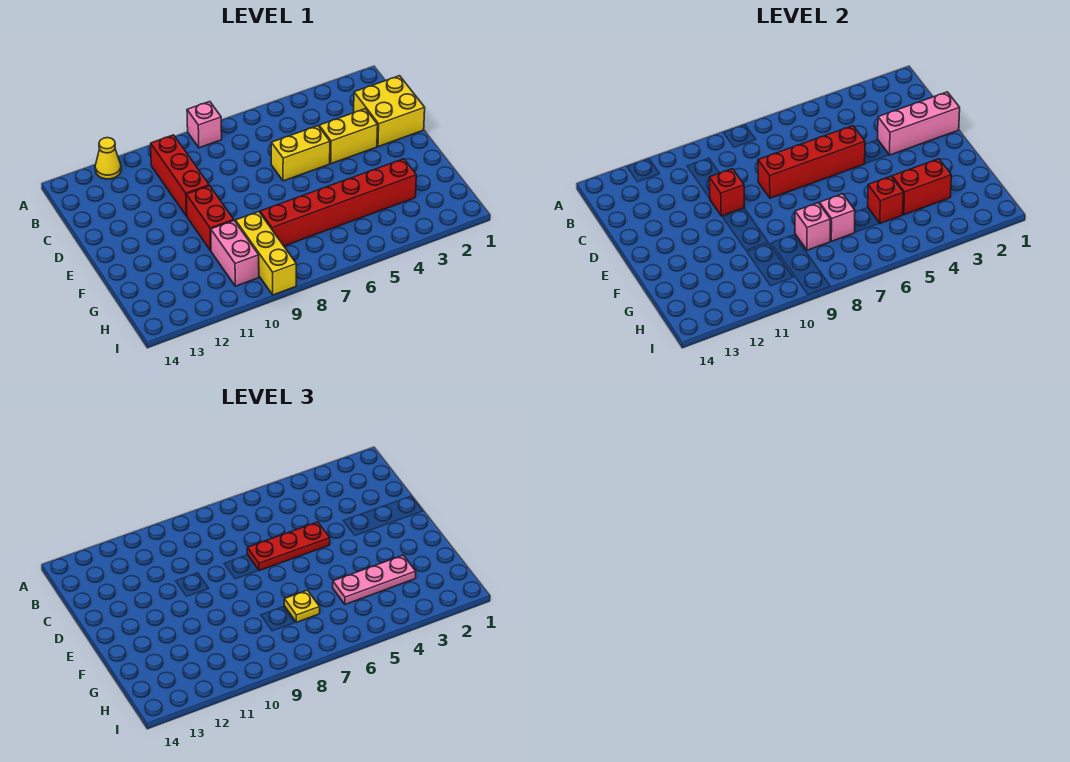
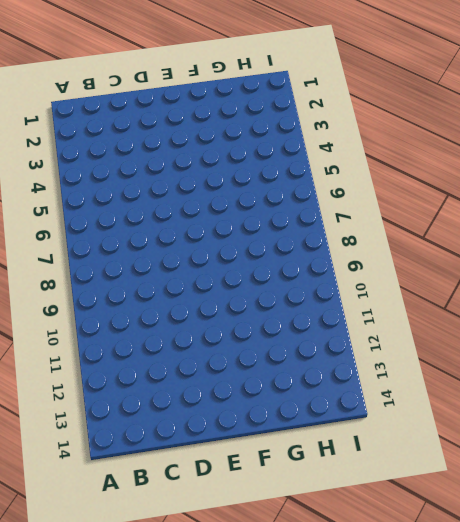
none -> pink 1x1 brick [187,101,222,148]
none -> yellow 1x1 cone [95,138,121,179]
none -> red 1x3 brick [151,135,209,216]

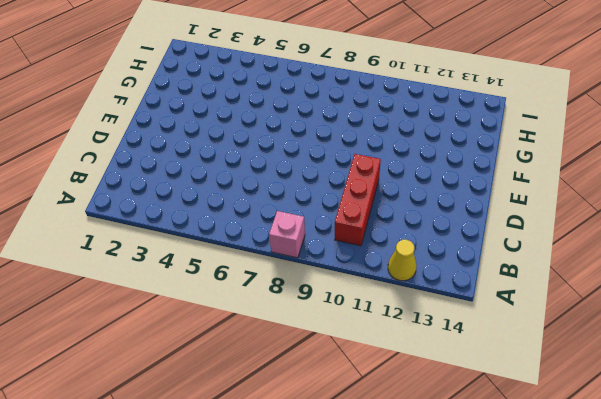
none -> yellow 2x2 brick [354,76,425,147]
none -> yellow 1x2 brick [319,109,378,164]
none -> yellow 1x2 brick [271,126,330,181]

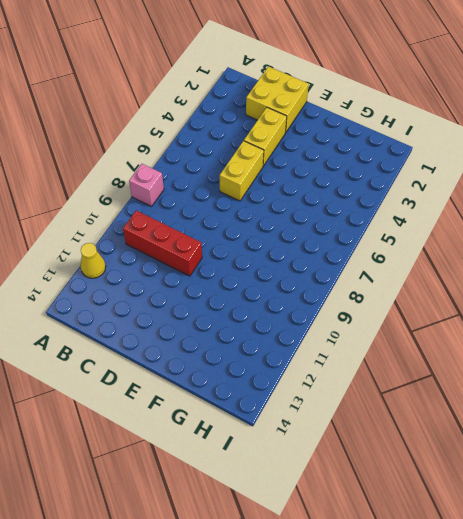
none -> red 1x2 brick [186,186,234,251]
none -> red 1x6 brick [260,159,416,246]
none -> yellow 1x3 brick [235,212,296,295]

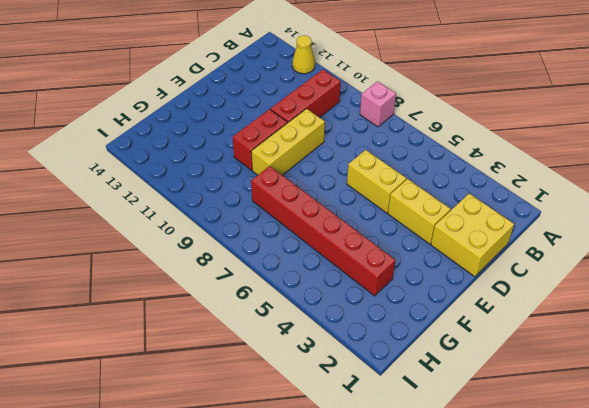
yellow 1x3 brick [251,109,325,175] -> yellow 1x3 brick moved to [235,212,296,295]
none -> pink 1x2 brick [211,221,259,286]
none -> pink 1x3 brick [878,92,960,155]
none -> red 1x4 brick [758,126,865,198]

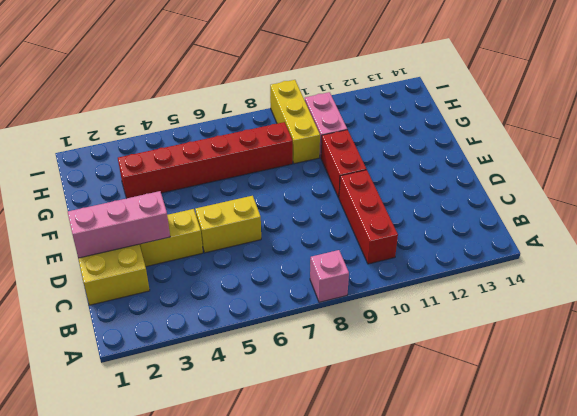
none -> yellow 1x1 cone [95,138,121,179]
none -> red 1x4 brick [758,126,865,198]
none -> red 1x1 brick [709,169,744,216]

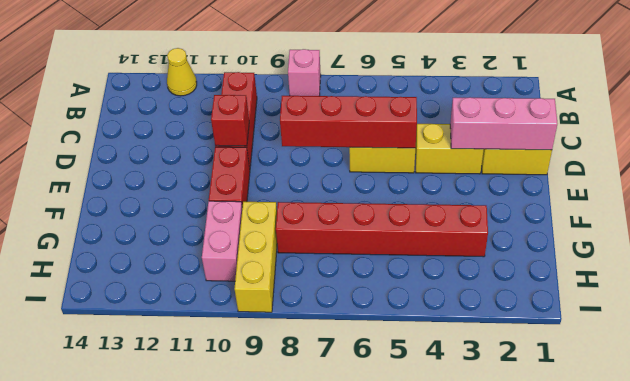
none -> red 1x2 brick [892,159,951,215]
none -> red 1x1 brick [868,176,903,223]
none -> pink 1x1 brick [819,194,855,241]

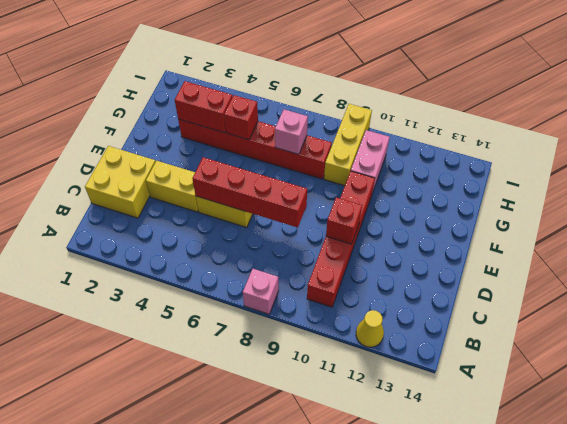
none -> pink 1x3 brick [878,92,960,155]
none -> pink 1x1 brick [795,203,830,250]
none -> red 1x3 plate [247,522,330,571]

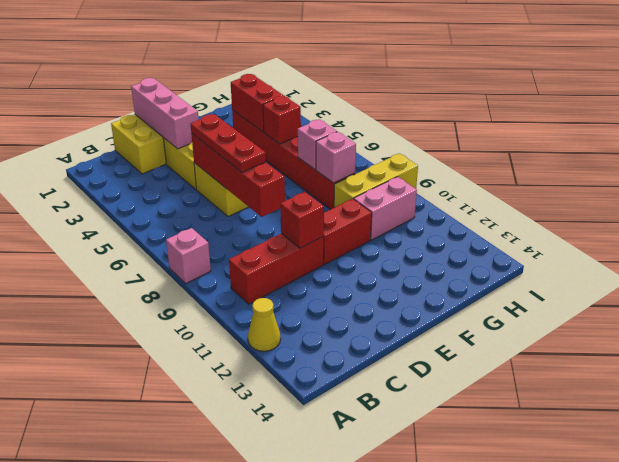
none -> pink 1x3 plate [333,555,416,604]
none -> yellow 1x1 plate [284,590,320,622]

